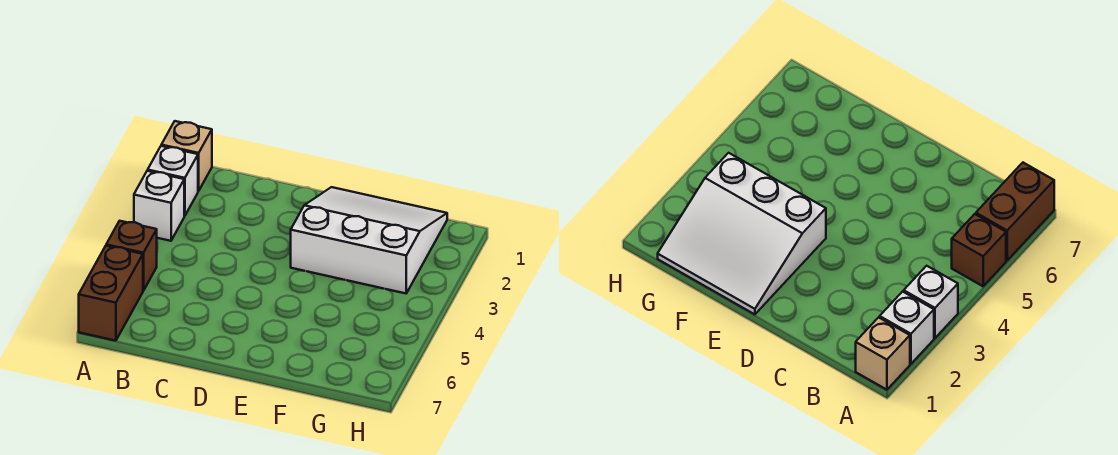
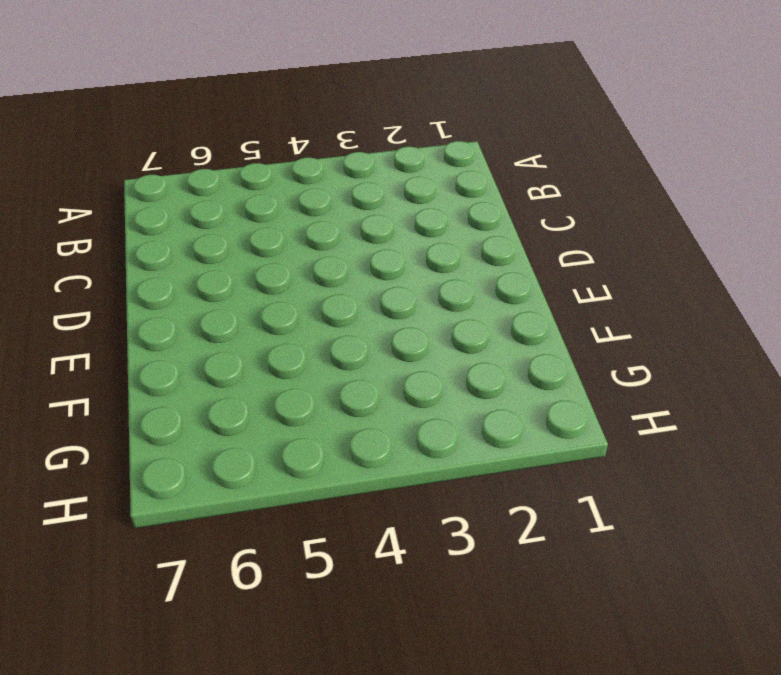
none -> tan 1x1 brick [161,121,212,191]
none -> white 1x1 brick [148,146,198,216]

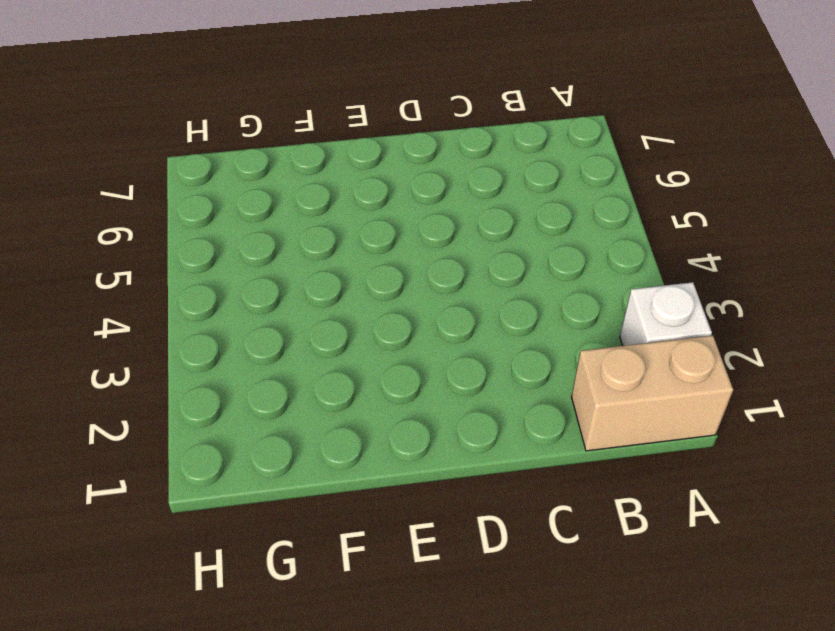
tan 1x2 brick [572,336,733,451] -> tan 1x1 brick [161,121,212,191]
none -> white 1x1 brick [134,171,184,241]
none -> brown 1x1 brick [106,221,157,291]

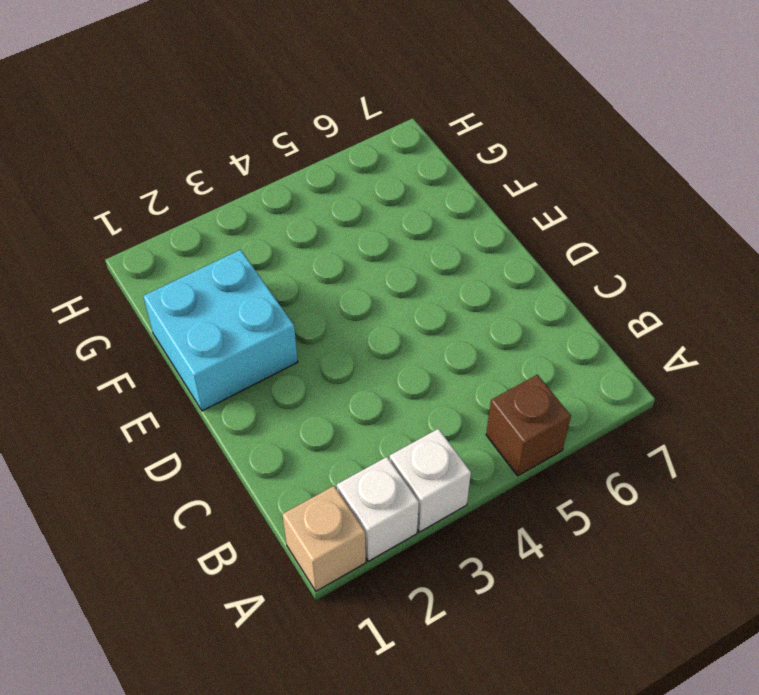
cyan 2x2 brick [143,250,298,411] -> white 3x3 slope [291,187,447,293]
none -> brown 1x2 brick [79,246,143,341]

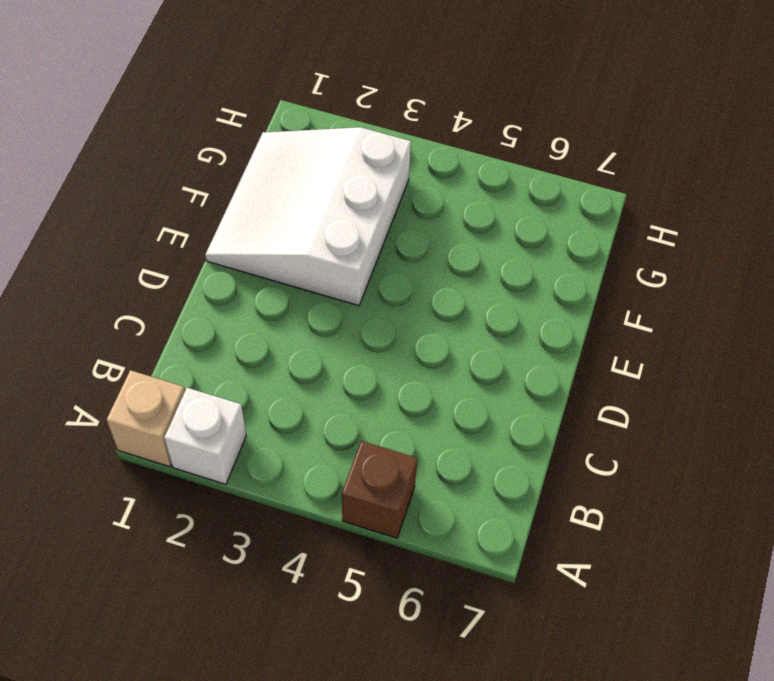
none -> white 1x1 brick [134,171,184,241]
none -> brown 1x2 brick [79,246,143,341]

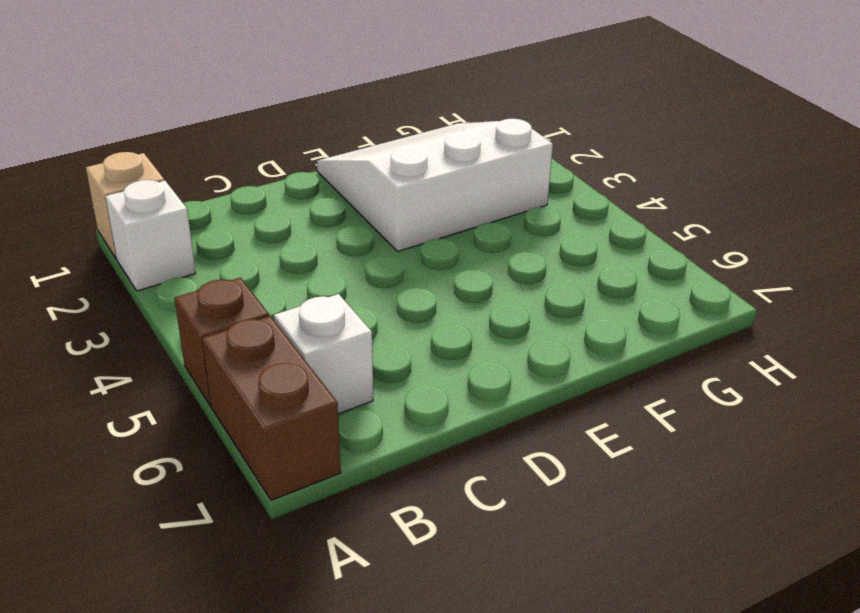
white 1x1 brick [274,294,373,414] -> white 1x1 brick moved to [134,171,184,241]

